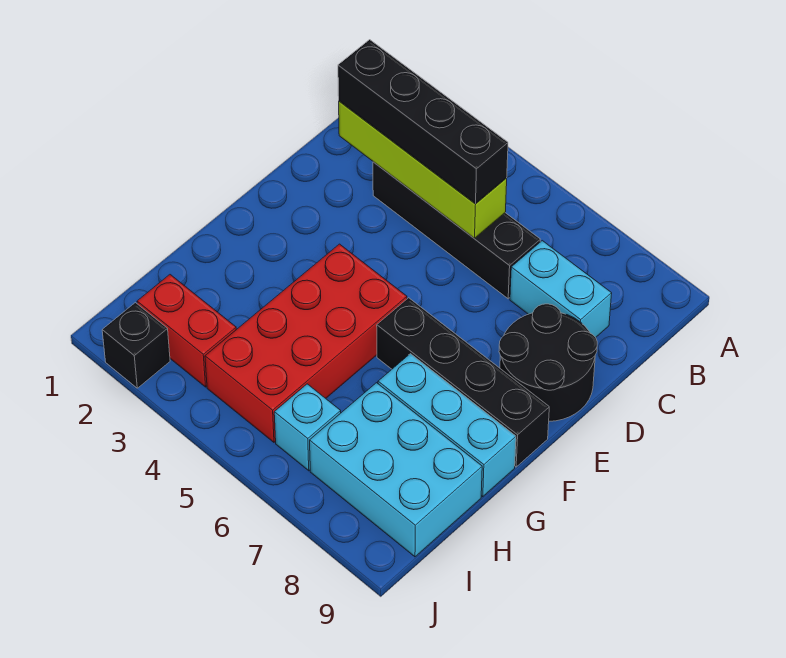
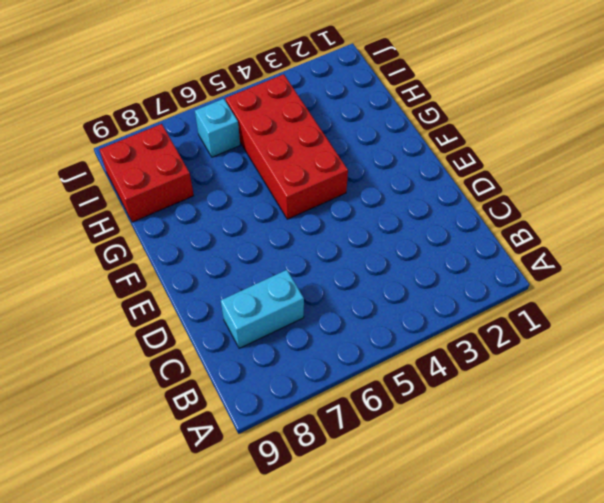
red 2x2 brick [99,124,194,222] -> cyan 2x3 brick [310,383,482,557]
none -> black 1x4 brick [373,162,540,299]
none -> black 2x2 round brick [499,304,597,421]
none -> black 1x4 brick [377,298,549,467]

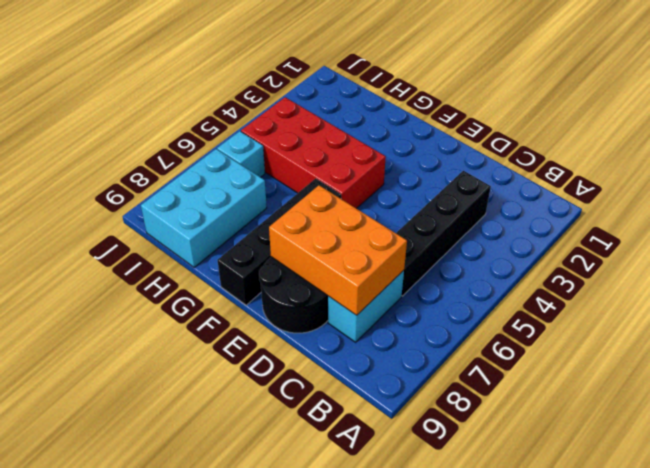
orange 2x3 brick [269,185,407,315] -> none
none -> cyan 1x3 brick [378,354,516,497]
none -> red 1x2 brick [137,275,236,387]
none -> black 1x1 brick [102,303,170,388]

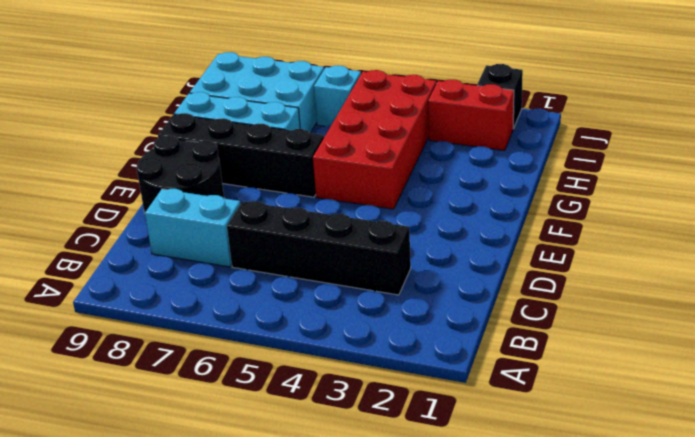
none -> lime 1x4 brick [339,101,507,238]
none -> black 1x4 brick [338,40,508,204]

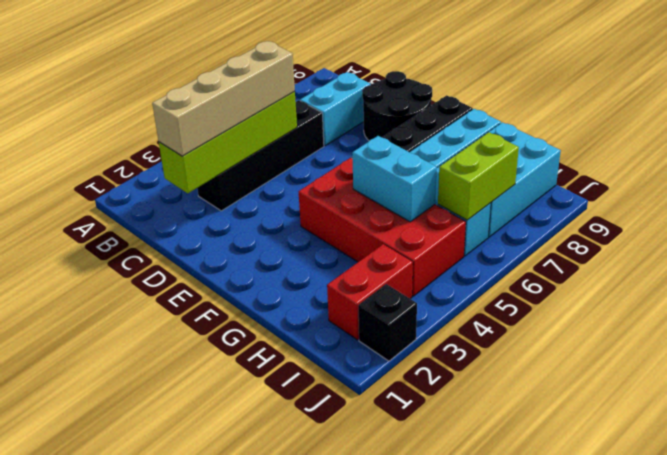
tan 1x4 brick [152,41,295,156] -> black 1x4 brick [338,40,508,204]
cyan 1x2 brick [352,136,437,222] -> none
lime 1x2 brick [438,132,519,220] -> none

